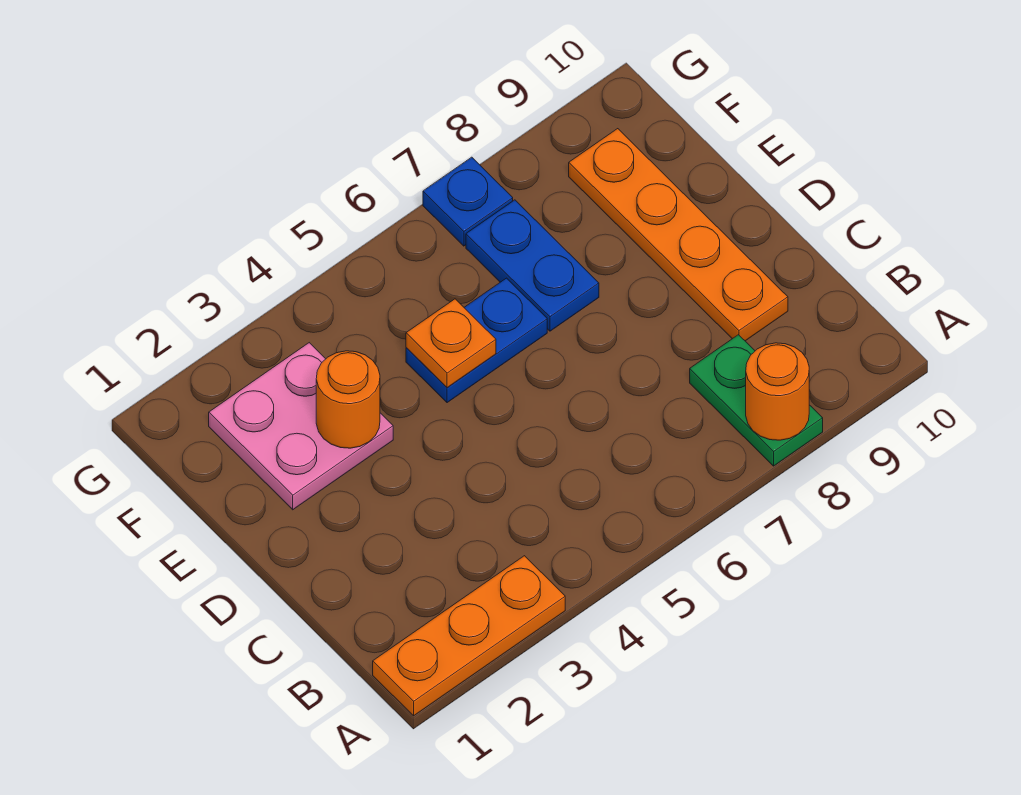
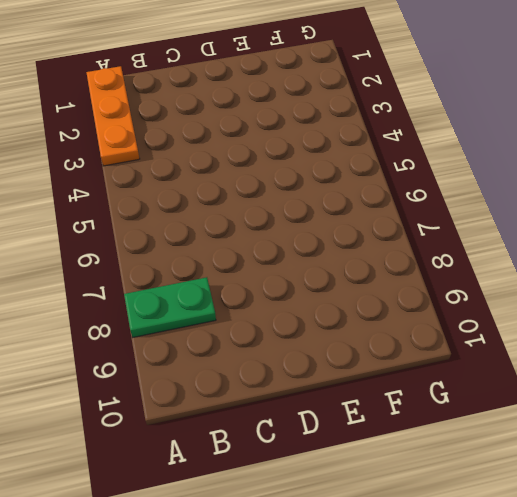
none -> orange 1x4 plate [569,129,788,341]
none -> pink 2x2 plate [209,343,393,510]

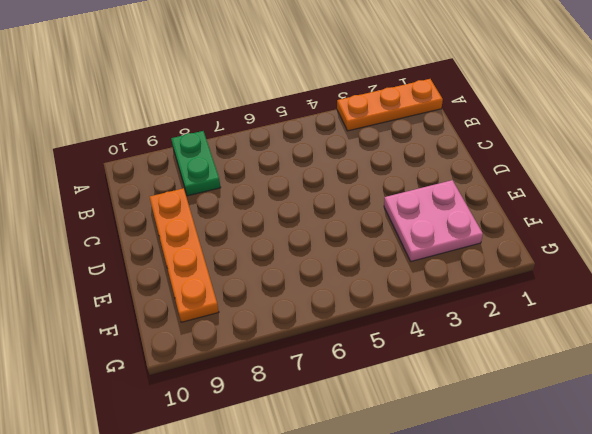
none -> blue 1x2 plate [406,278,547,403]
none -> blue 1x2 plate [466,200,599,331]

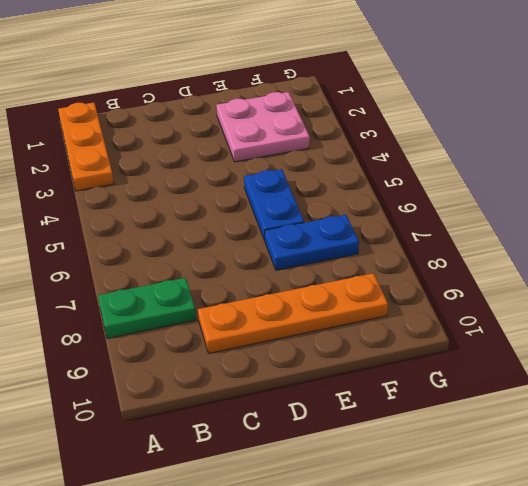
none -> blue 1x1 plate [423,157,513,246]
none -> orange 1x1 round brick [746,343,809,440]

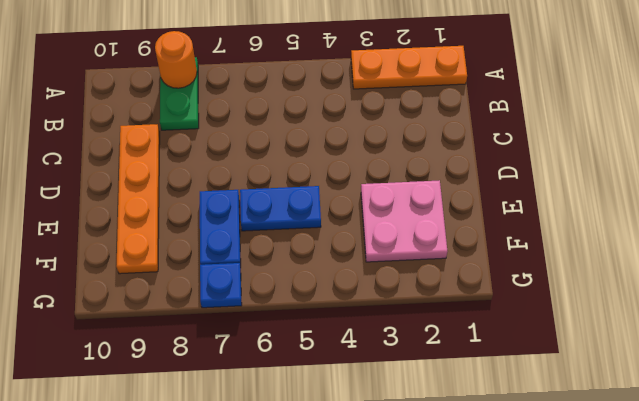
none -> orange 1x1 round brick [316,351,380,448]
none -> orange 1x1 plate [406,299,496,388]

